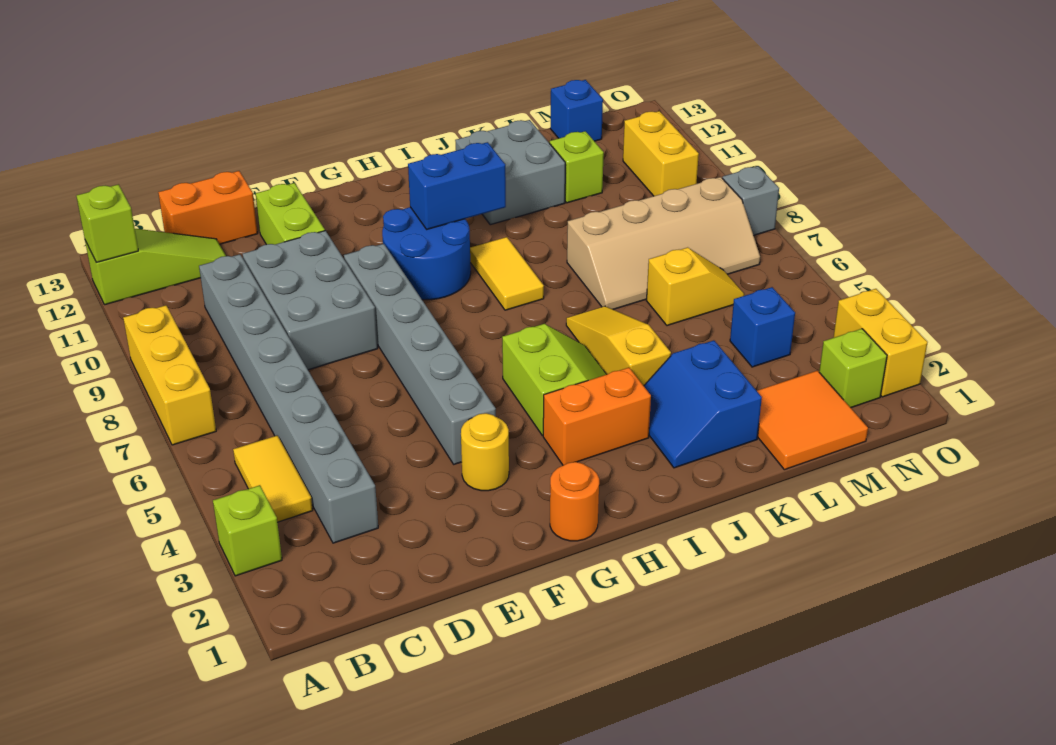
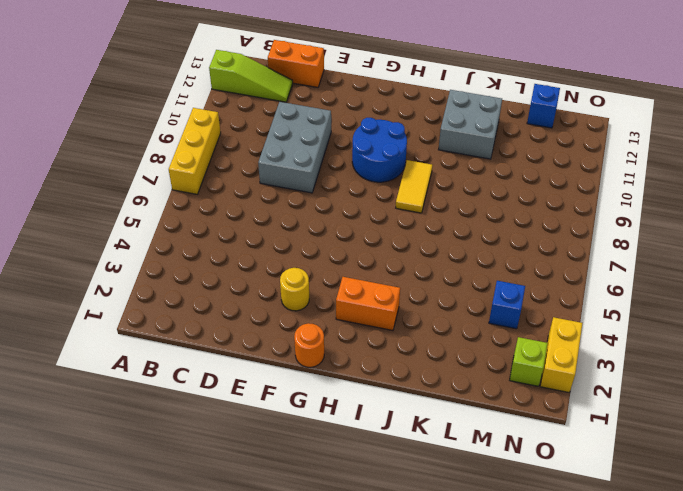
none -> lime 1x1 brick [213,485,282,576]
none -> yellow 1x2 tile [233,435,313,522]
none -> grey 1x8 brick [199,254,378,543]
none -> lime 1x2 brick [256,183,325,245]

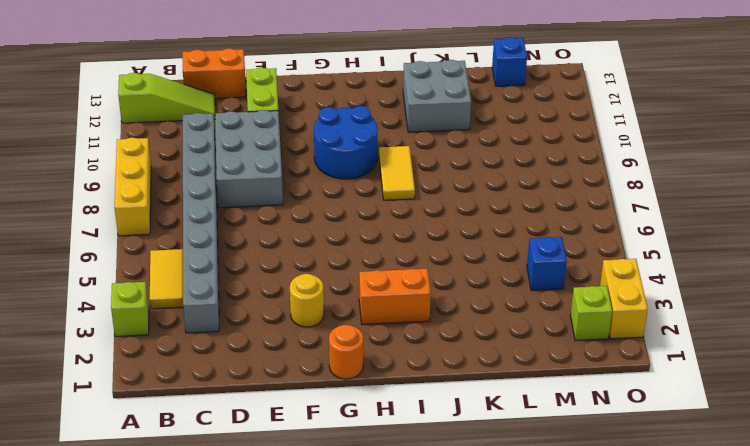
none -> grey 1x6 brick [344,244,496,464]
none -> lime 2x2 slope [502,324,607,436]
none -> blue 2x2 slope [644,340,762,468]
none -> yellow 1x3 slope [566,306,671,386]

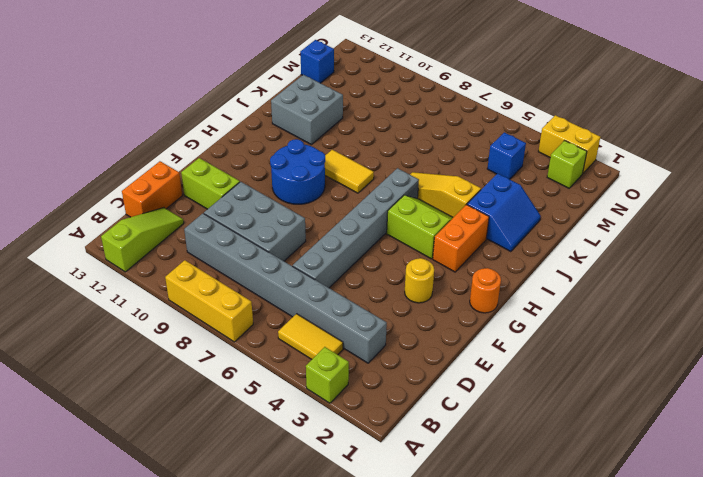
grey 1x6 brick [293,168,419,288] -> grey 1x6 brick turned to [344,244,496,464]
blue 2x2 slope [467,173,541,252] -> blue 2x2 slope turned to [644,340,762,468]
none -> tan 2x4 slope [567,177,760,310]
none -> orange 2x2 tile [757,370,868,470]
none -> yellow 1x2 slope [647,247,744,326]
none -> lime 1x1 brick [550,131,604,203]

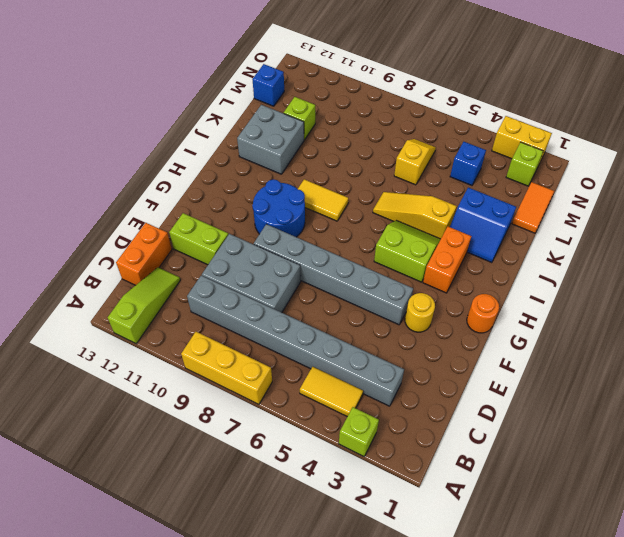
orange 1x2 tile [512,182,554,233] -> orange 2x2 tile [757,370,868,470]
none -> tan 2x4 slope [567,177,760,310]
none -> yellow 1x2 brick [623,111,699,196]
none -> grey 1x1 brick [722,166,779,235]
none -> lime 1x1 brick [77,184,138,262]

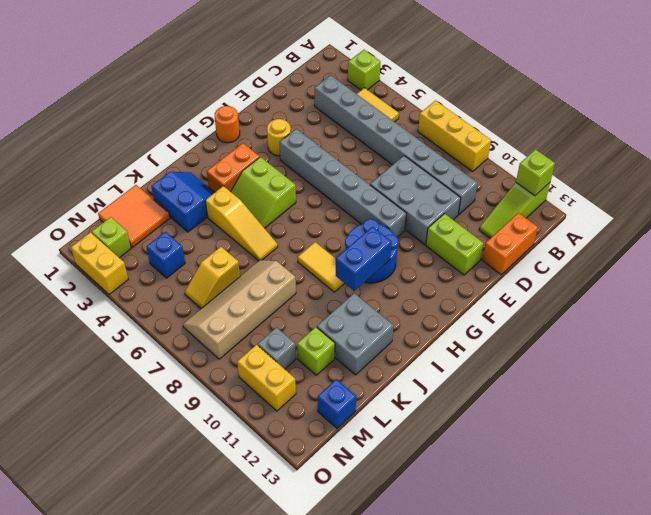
grey 1x1 brick [258,327,296,369] -> grey 1x1 brick moved to [722,166,779,235]

